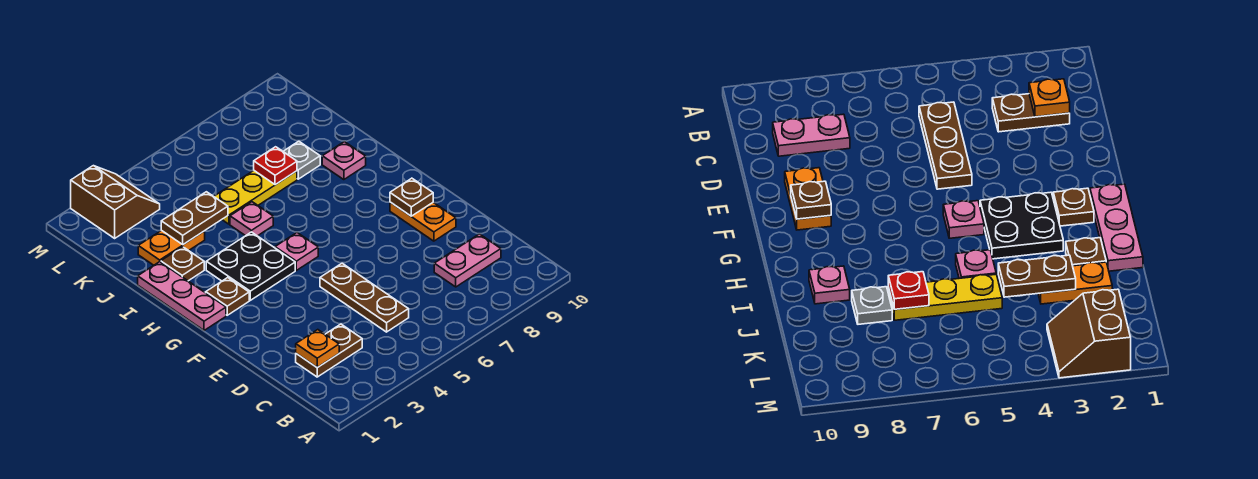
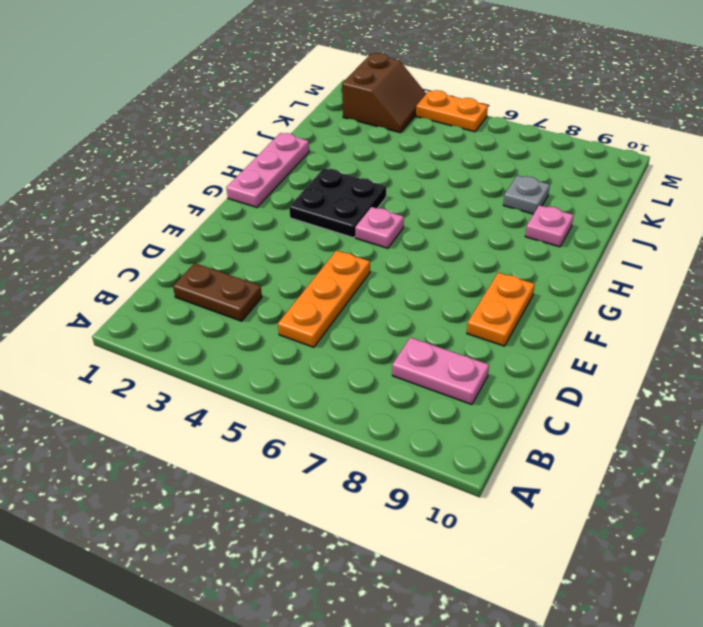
orange 1x3 plate [278,250,370,347] -> brown 1x3 plate [320,263,409,332]
orange 1x2 plate [416,90,488,132] -> orange 1x2 plate moved to [138,230,205,265]
none -> brown 1x1 plate [206,278,249,315]
none -> brown 1x1 plate [161,247,204,281]
none -> pink 1x1 plate [230,202,273,236]

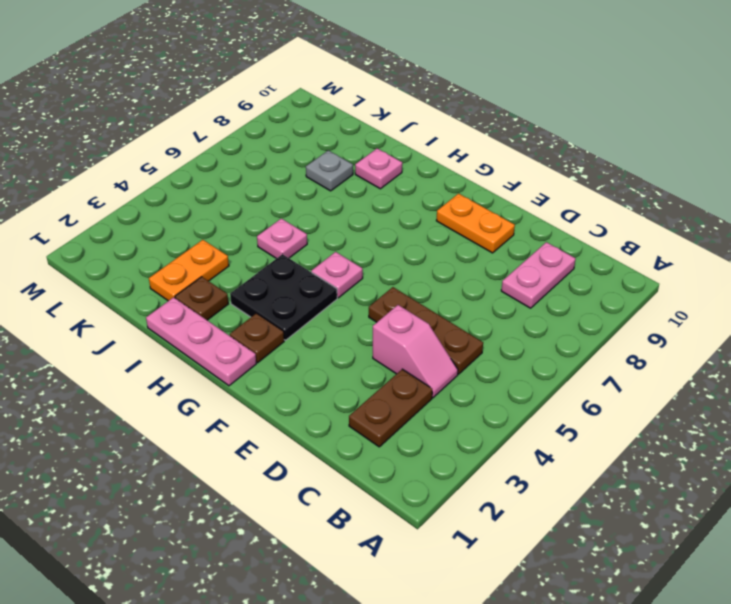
pink 1x2 slope [373,305,458,398] -> none
none -> yellow 1x3 plate [214,171,297,224]
none -> brown 2x2 slope [71,166,160,238]
none -> orange 1x1 plate [296,330,339,367]

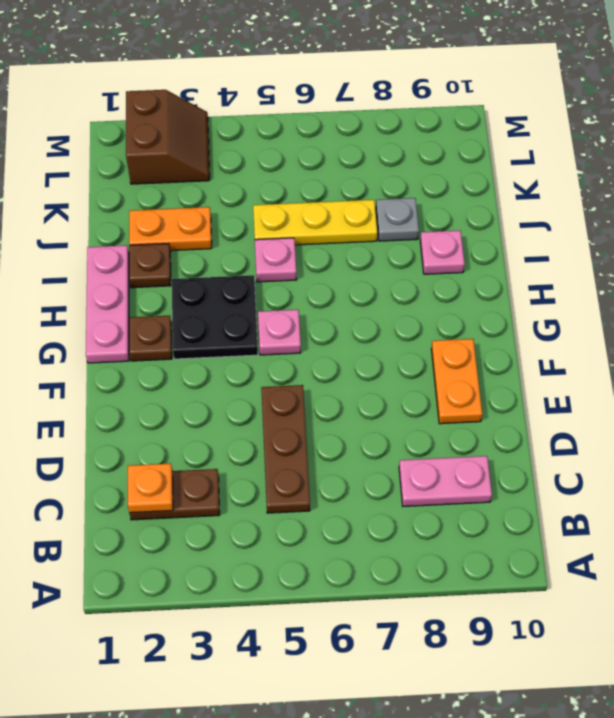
none -> brown 1x1 plate [390,178,433,216]
none -> brown 1x2 plate [161,192,228,245]
none -> red 1x1 plate [254,147,297,185]

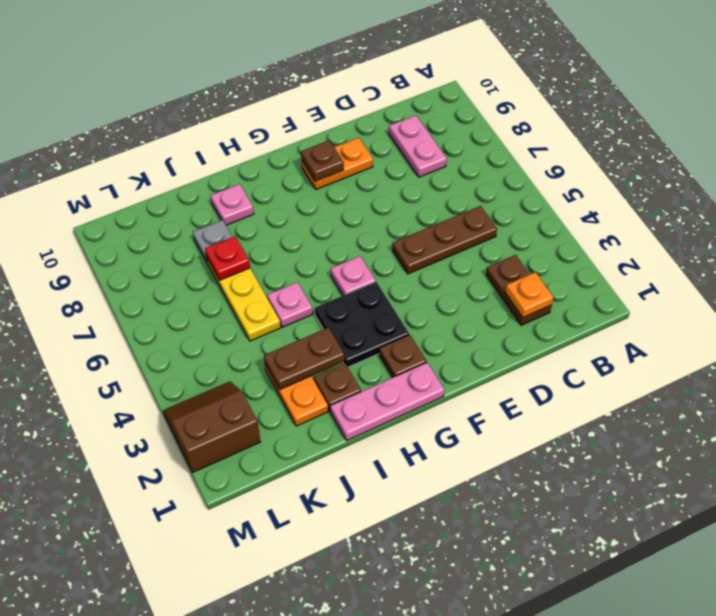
brown 1x2 plate [264,328,344,390] -> brown 1x2 plate turned to [161,192,228,245]

